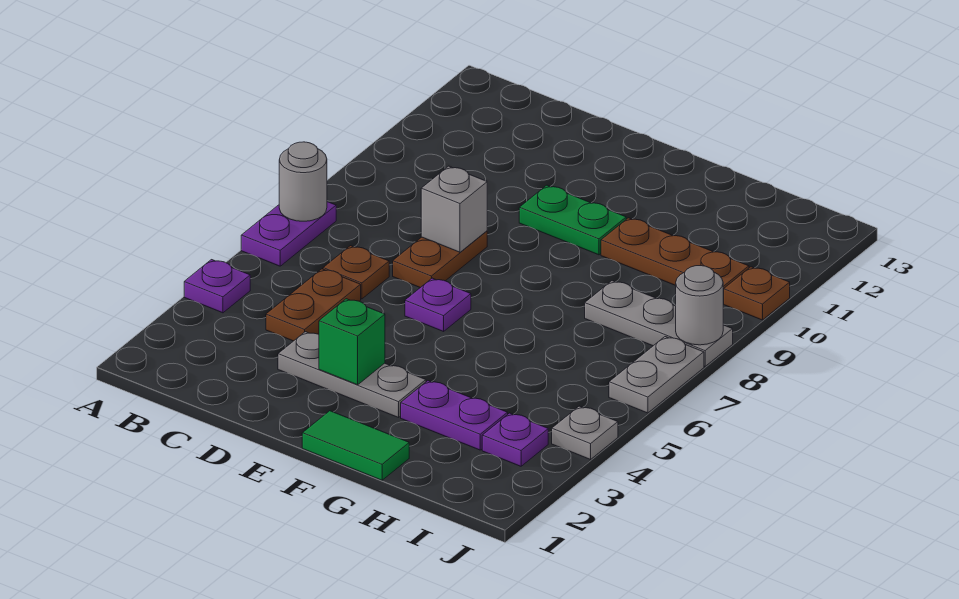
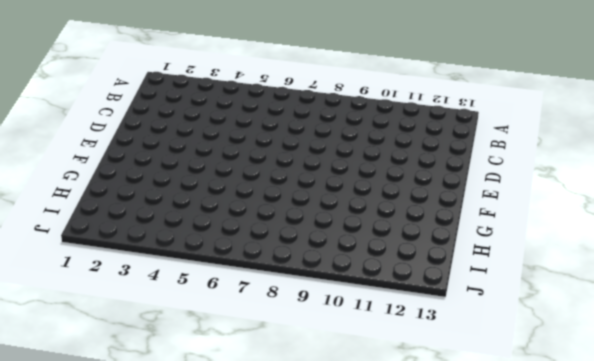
none -> purple 1x1 plate [184,260,250,313]
none -> purple 1x2 plate [241,202,336,266]
none -> brown 1x2 plate [266,269,361,341]

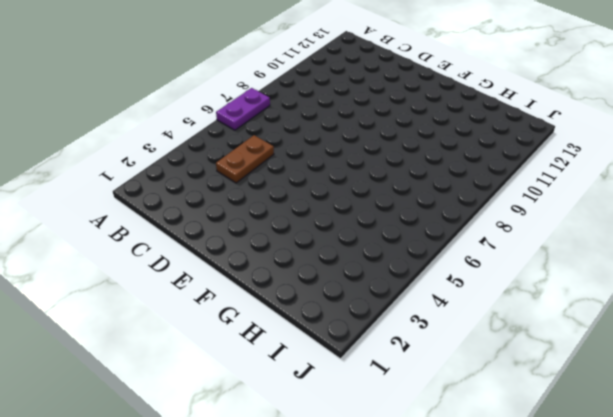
none -> purple 1x1 plate [184,260,250,313]
none -> brown 1x1 plate [323,246,389,299]
none -> grey 1x3 plate [278,332,426,417]

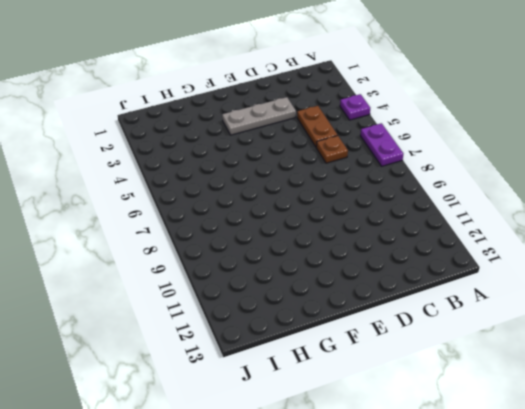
none -> brown 1x2 plate [393,231,487,288]
none -> purple 1x1 plate [405,278,471,331]
none -> green 1x2 plate [519,185,626,255]

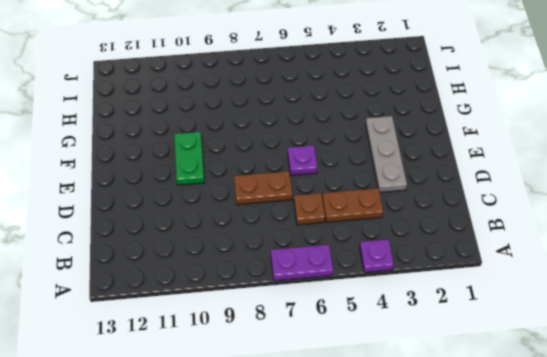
none -> green 1x2 tile [302,411,409,480]
none -> purple 1x2 plate [401,381,508,450]
none -> brown 1x3 plate [601,218,749,302]

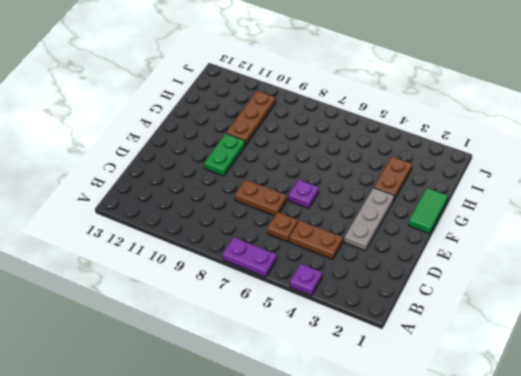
brown 1x2 plate [374,157,412,200] -> purple 1x2 plate [401,381,508,450]
none -> grey 1x3 plate [585,281,733,366]
none -> purple 1x1 plate [482,413,548,466]
none -> grey 1x1 plate [552,406,618,459]

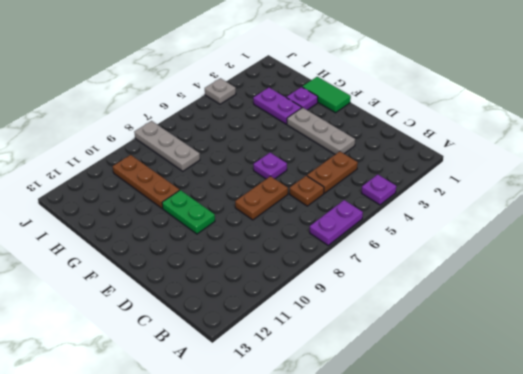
purple 1x1 plate [286,87,318,110] -> purple 1x1 plate moved to [482,413,548,466]
none -> grey 1x2 plate [609,337,704,413]
none -> brown 1x1 plate [723,267,790,320]
none -> grey 1x1 round brick [279,142,327,221]

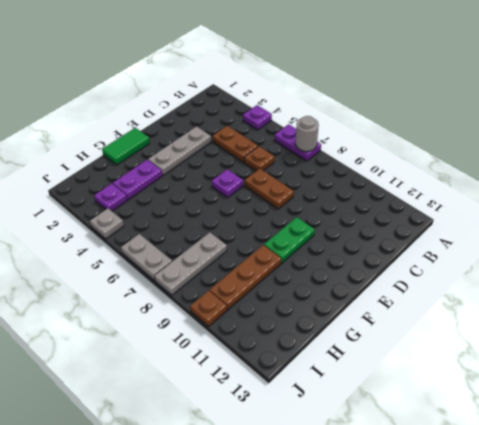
none -> grey 1x1 brick [421,166,487,252]
none -> green 1x1 brick [319,299,385,385]
none -> grey 1x1 round brick [676,266,723,345]

